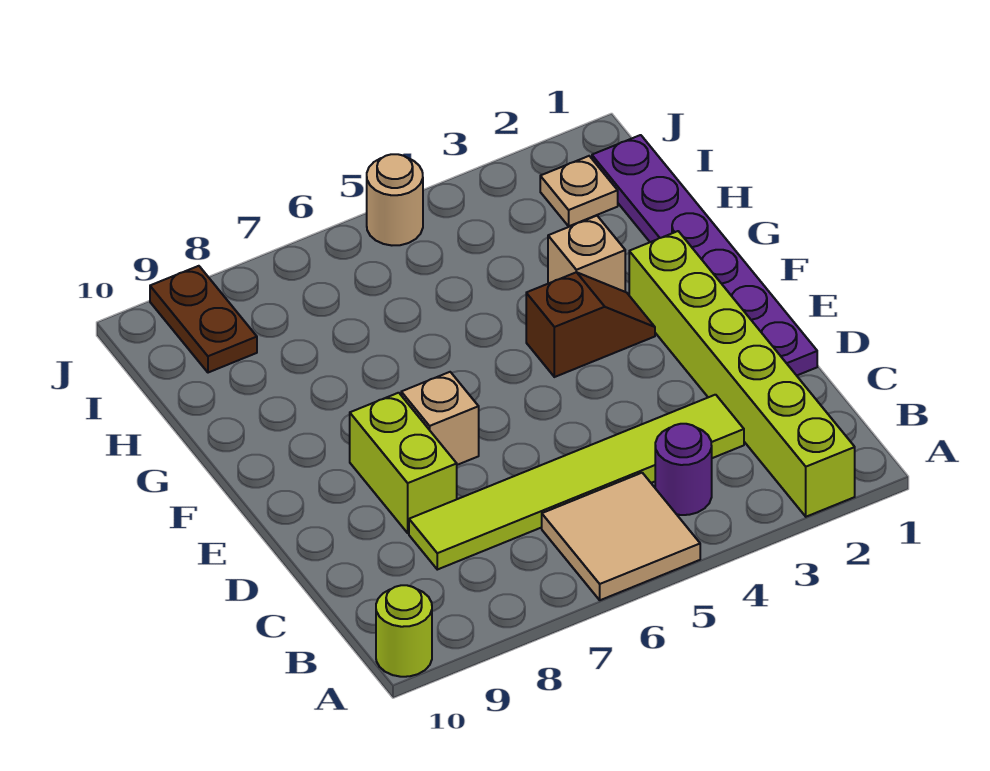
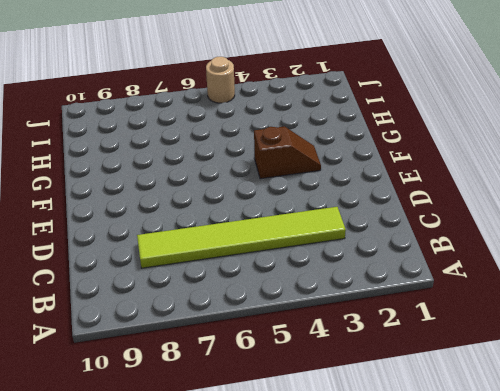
none -> lime 1x6 brick [629,231,855,517]
none -> tan 2x2 tile [542,473,700,600]
none -> lime 1x1 round brick [376,585,432,677]

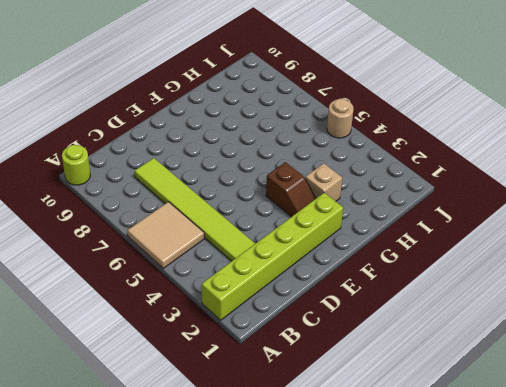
none -> purple 1x1 round brick [655,424,712,515]
none -> purple 1x6 plate [592,135,817,376]
none -> lime 1x2 brick [350,393,457,533]

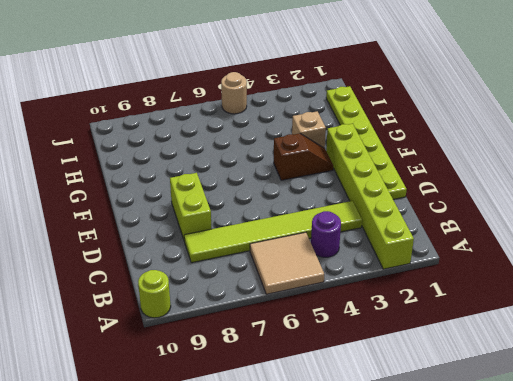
lime 1x6 plate [326,86,407,199] -> purple 1x6 plate [592,135,817,376]
none -> tan 1x1 brick [401,372,479,465]
none -> tan 1x1 plate [540,156,618,226]
none -> brown 1x2 plate [150,266,257,373]

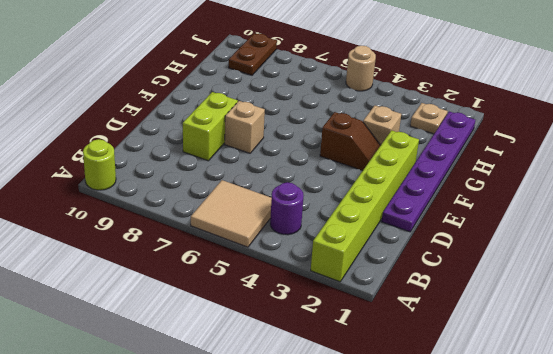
none -> lime 1x6 tile [409,395,744,570]

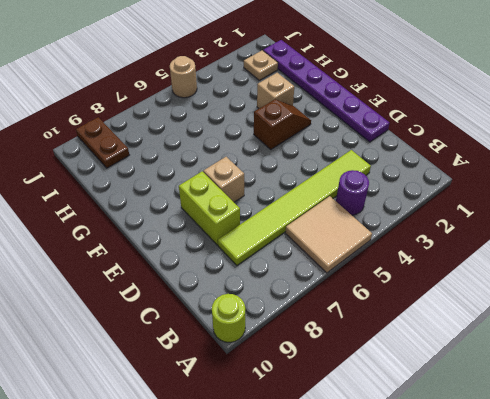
none -> lime 1x6 brick [629,231,855,517]

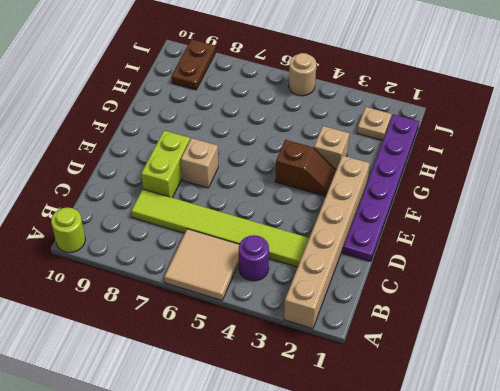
tan 1x6 brick [284,155,370,329] -> lime 1x6 brick [629,231,855,517]

